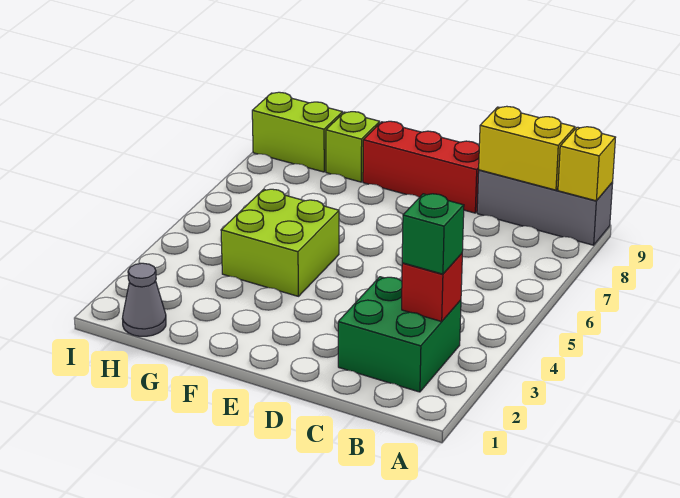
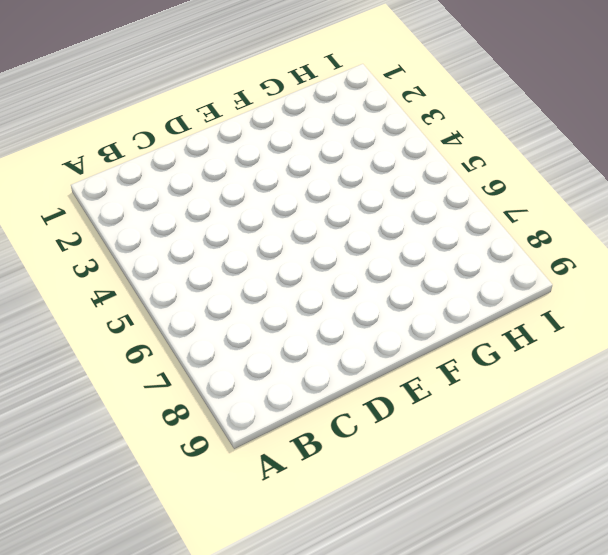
none -> grey 1x3 brick [477,170,613,245]
none -> green 2x2 brick [338,277,461,392]

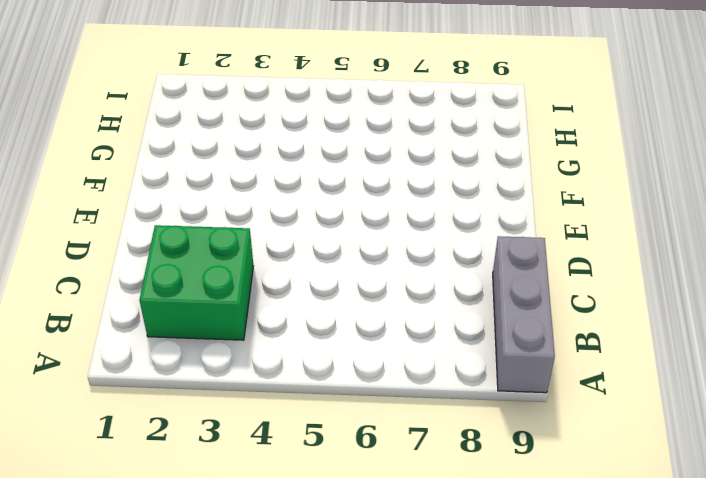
none -> red 1x3 brick [363,121,479,213]
none -> lime 2x2 brick [221,189,339,296]

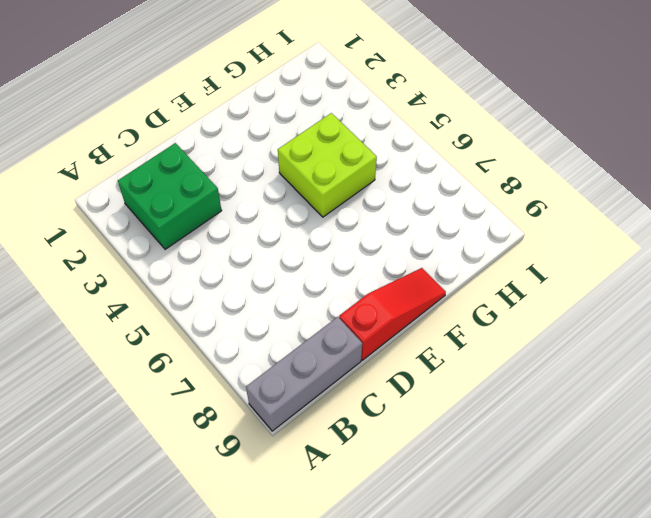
red 1x3 slope [339,268,446,360] -> red 1x3 brick [363,121,479,213]
none -> lime 1x1 brick [326,112,380,182]
none -> grey 1x1 cone [122,263,166,336]

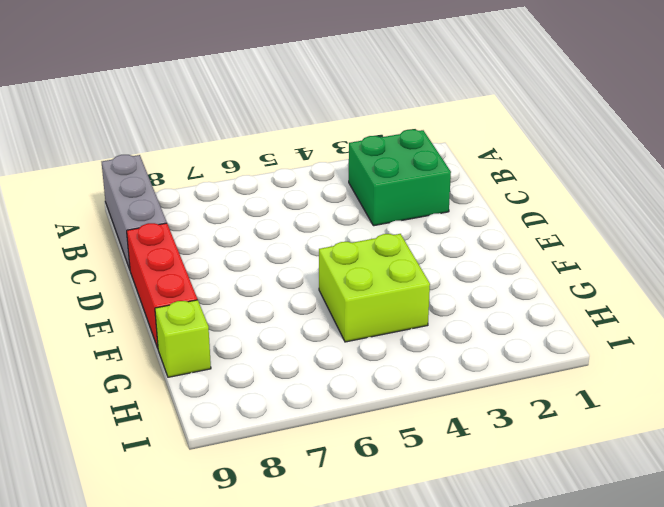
none -> grey 1x1 cone [122,263,166,336]
none -> lime 1x2 brick [252,92,343,172]

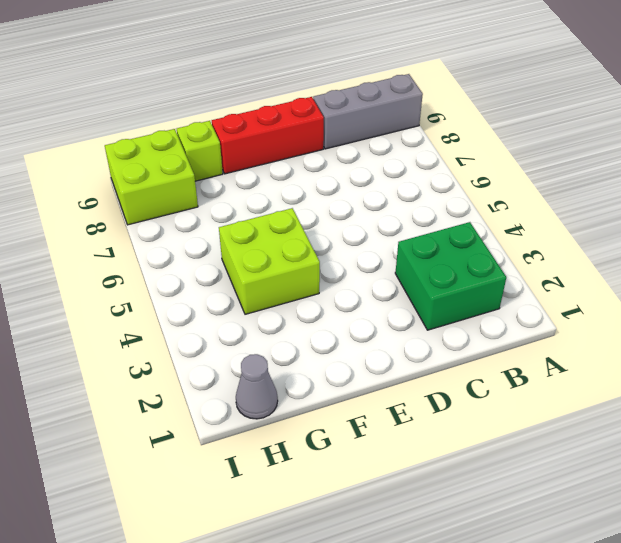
lime 2x2 brick [105,129,198,225] -> lime 1x2 brick [252,92,343,172]
none -> yellow 1x1 brick [558,127,616,201]
none -> red 1x1 brick [402,254,462,321]

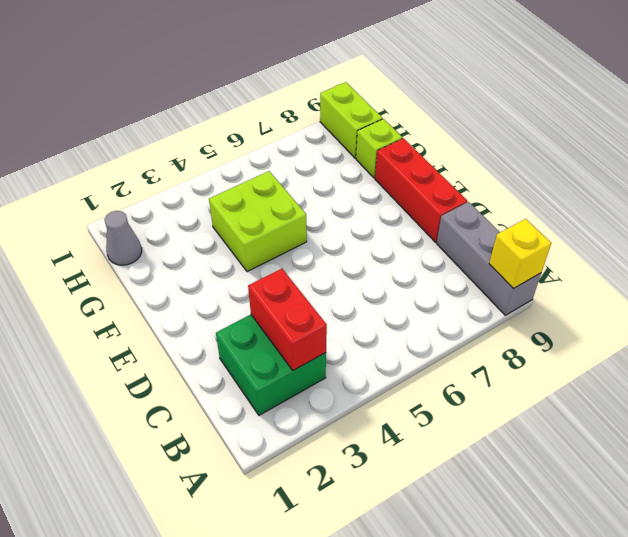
red 1x2 brick [248,269,327,370] -> red 1x1 brick [402,254,462,321]
none -> yellow 1x2 brick [479,106,575,190]
none -> green 1x1 brick [402,194,464,274]

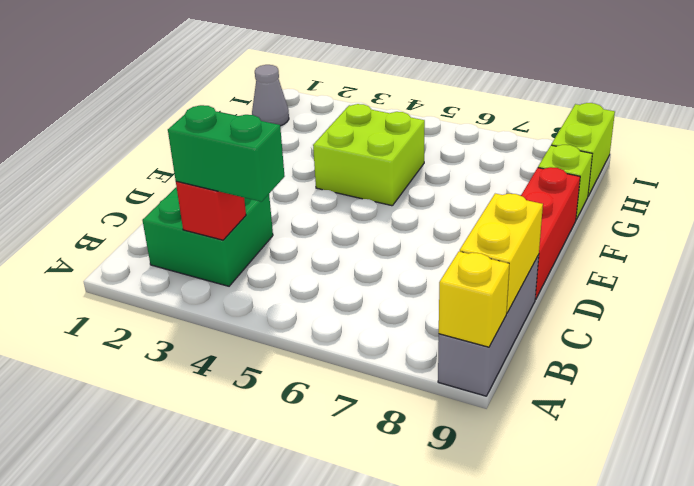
green 1x2 brick [168,105,285,202] -> green 1x1 brick [402,194,464,274]

